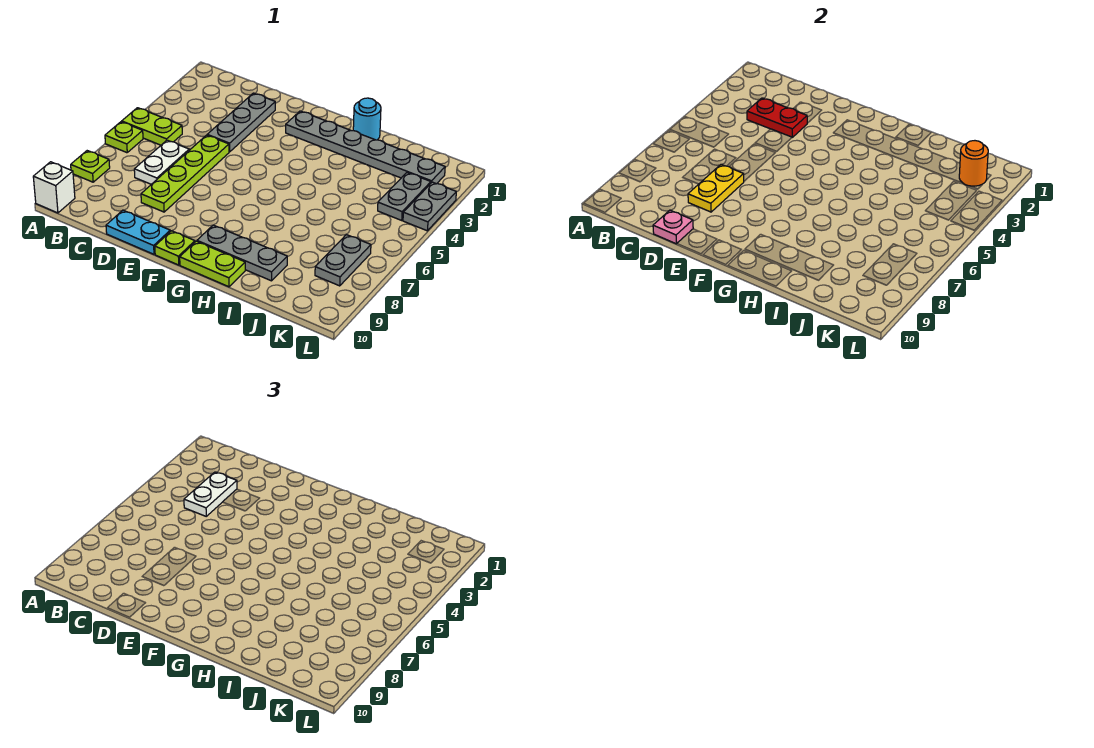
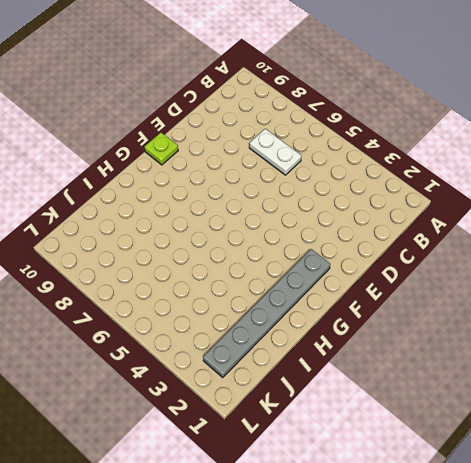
none -> lime 1x2 plate [122,108,182,145]
none -> lime 1x1 plate [105,122,143,153]
none -> lime 1x1 plate [71,151,110,182]

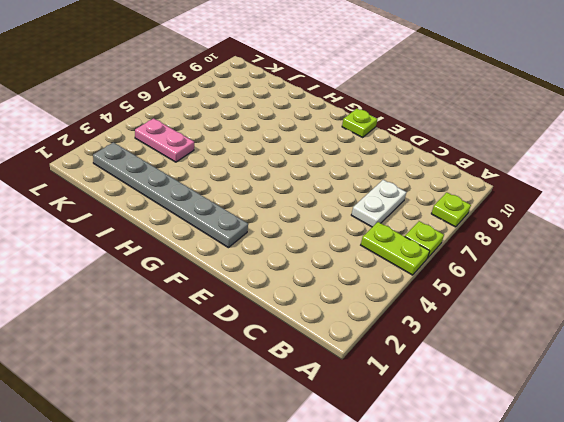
pink 1x2 plate [135,118,194,162] -> grey 1x2 plate [378,173,431,220]
none -> white 1x1 brick [33,162,75,213]
none -> grey 1x3 plate [207,93,275,152]
none -> lime 1x4 plate [141,135,229,212]

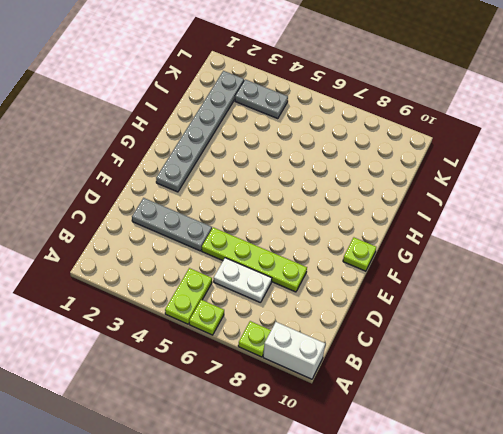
white 1x2 brick [263,322,325,379] -> white 1x1 brick [33,162,75,213]
none -> cyan 1x2 plate [106,210,170,254]
none -> grey 1x3 plate [197,225,287,281]
none -> lime 1x2 plate [180,241,245,287]

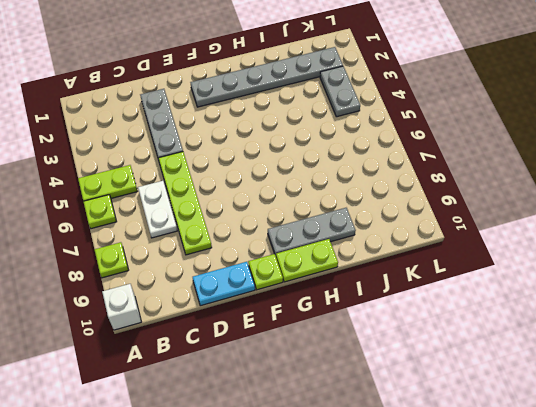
none -> cyan 1x1 round brick [353,98,381,140]
none -> grey 1x2 plate [315,235,371,286]
none -> grey 1x2 plate [403,182,456,231]

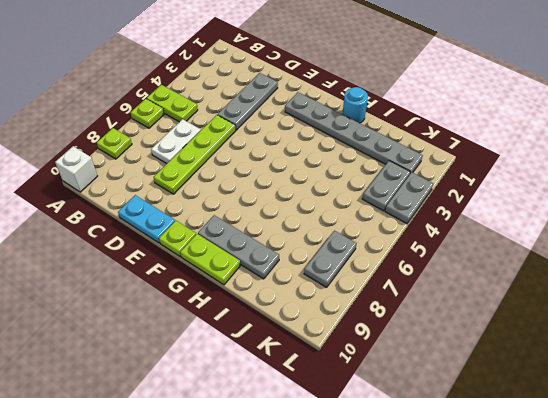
none -> red 1x2 plate [747,98,807,137]
none -> yellow 1x2 plate [688,165,744,212]
none -> pink 1x1 plate [653,210,693,244]

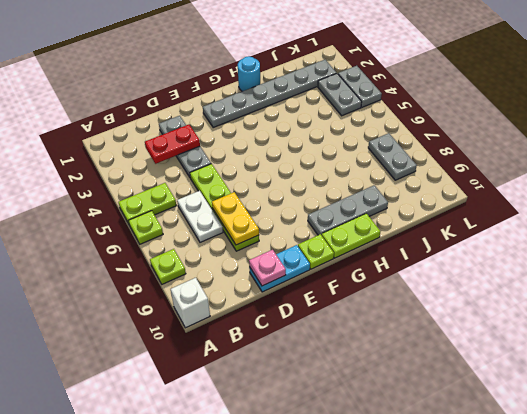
none -> orange 1x1 round brick [959,141,988,186]
none -> white 1x2 plate [184,472,237,516]

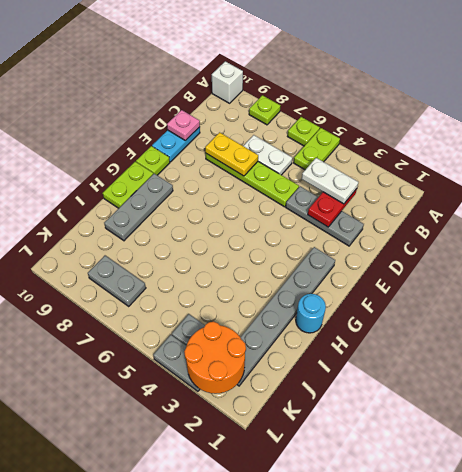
orange 2x2 round brick [184,322,246,394] -> orange 1x1 round brick [959,141,988,186]

